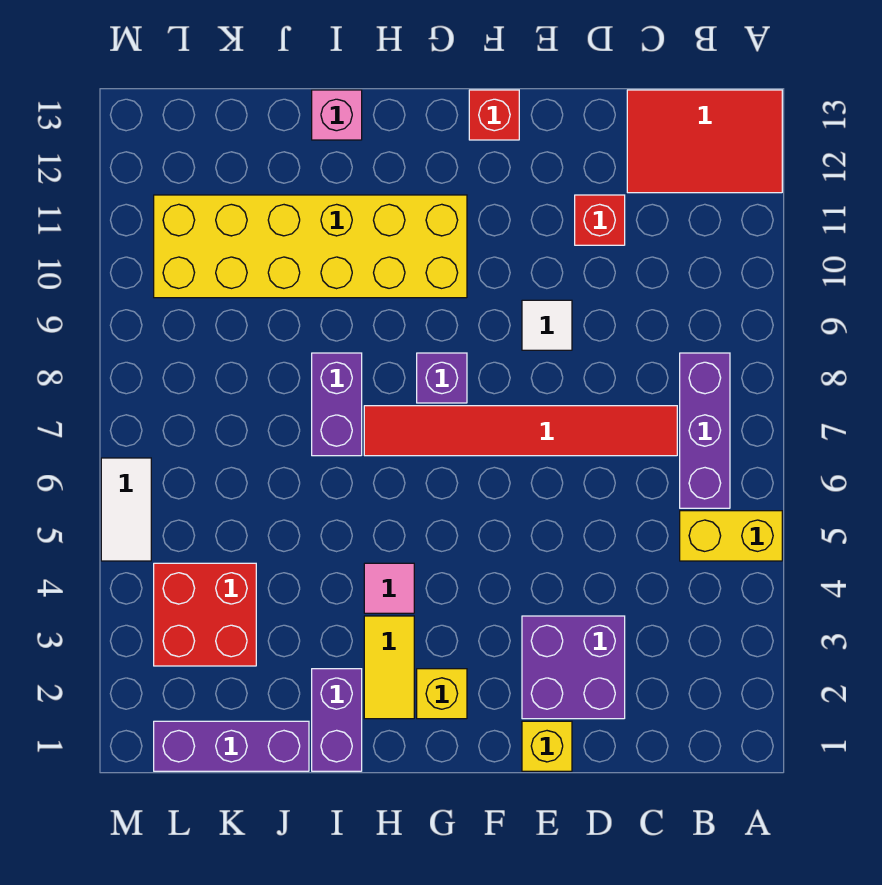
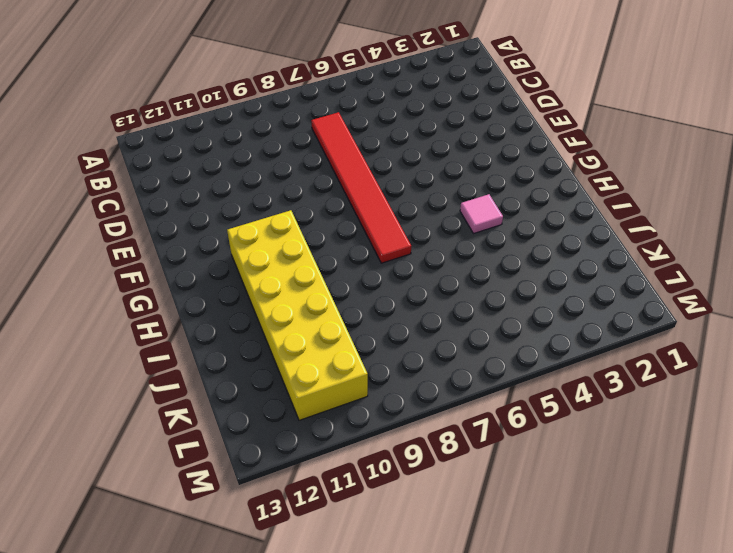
none -> yellow 1x2 brick [680,511,782,561]
none -> red 2x3 tile [627,90,782,193]
none -> purple 1x3 brick [680,353,730,508]

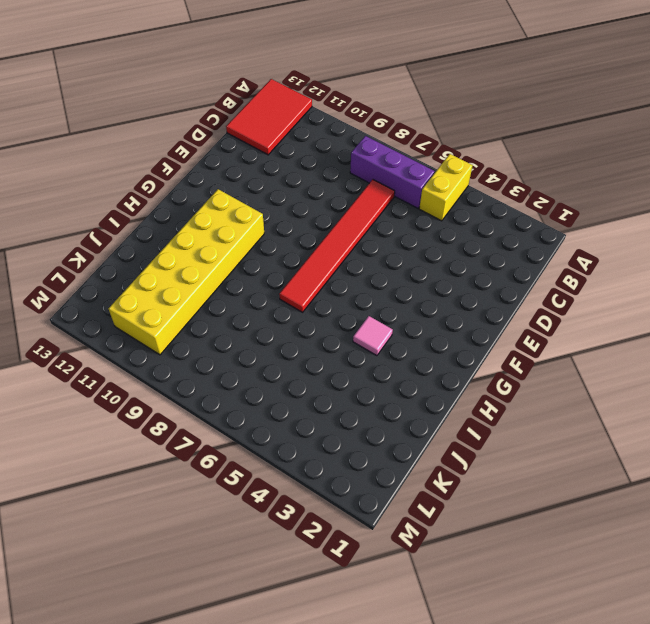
none -> purple 2x2 brick [522,616,625,719]
none -> red 1x1 brick [575,195,625,245]
none -> yellow 1x1 brick [522,721,572,771]

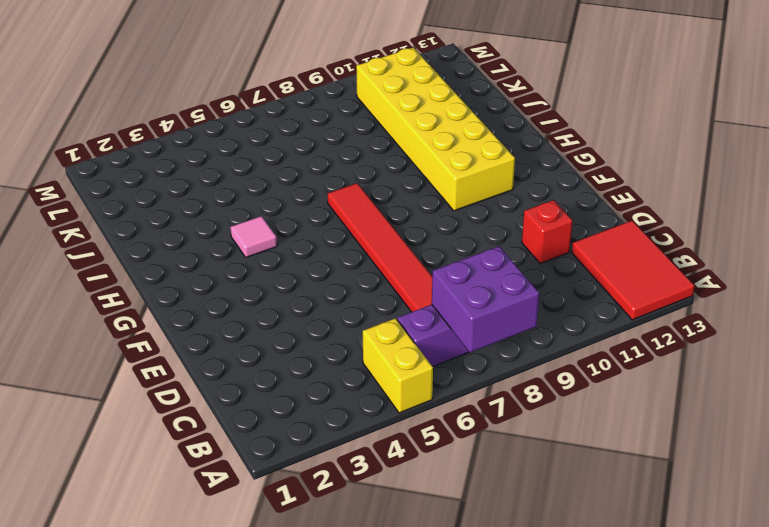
purple 2x2 brick [432,246,539,352] -> purple 2x2 brick moved to [522,616,625,719]
none -> yellow 1x1 brick [522,721,572,771]
none -> white 1x1 tile [522,300,572,350]
none -> red 1x1 brick [469,90,519,140]

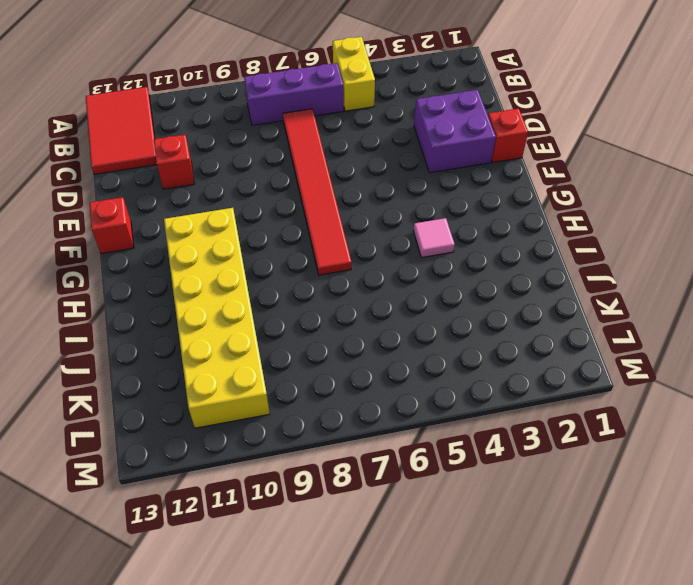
red 1x1 brick [488,108,528,162] -> yellow 1x1 brick [522,721,572,771]
none -> white 1x1 tile [522,300,572,350]
none -> yellow 1x1 brick [417,669,467,719]
none -> purple 1x1 brick [417,353,467,403]

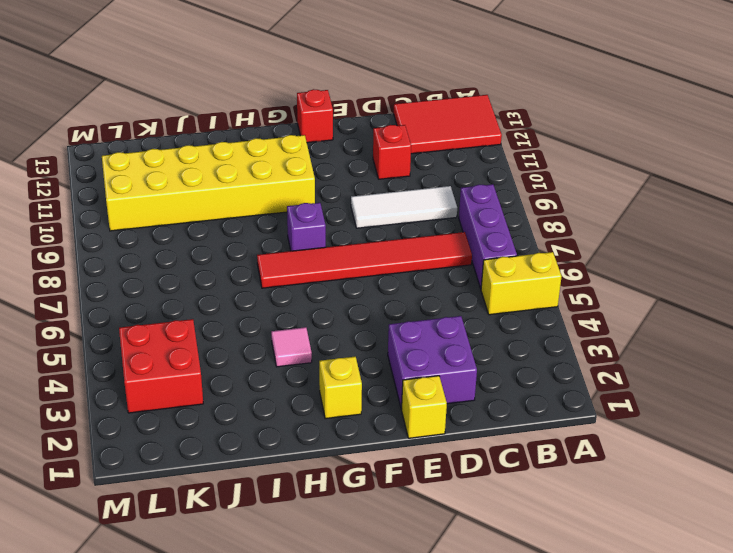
white 1x3 tile [351,186,457,228] -> white 1x1 tile [522,300,572,350]
none -> yellow 1x2 tile [364,616,414,719]
none -> purple 1x2 brick [312,669,362,771]
none -> purple 1x2 brick [312,353,362,456]

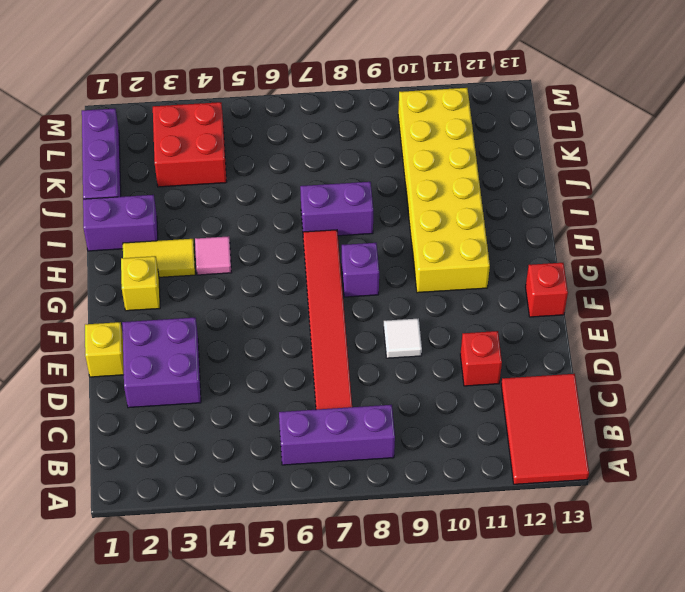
none -> yellow 1x2 brick [680,511,782,561]
none -> pink 1x1 brick [312,90,362,140]
none -> white 1x2 tile [101,458,151,561]

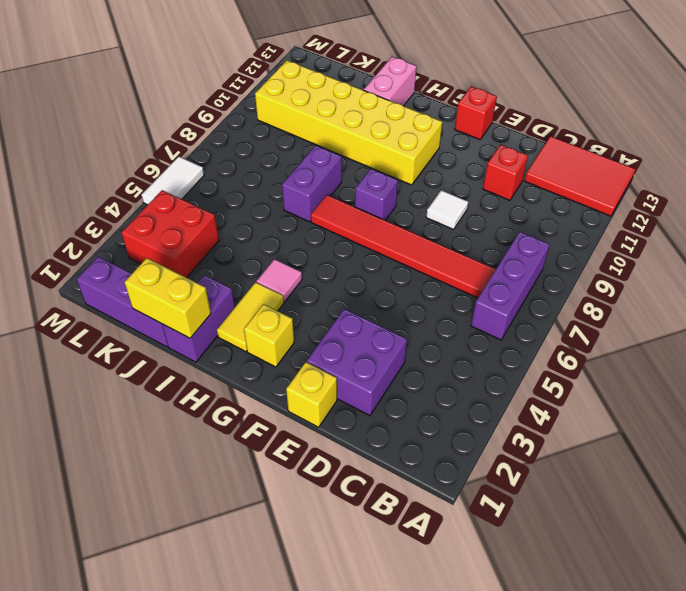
yellow 1x2 brick [125,258,211,338] -> yellow 1x2 brick moved to [680,511,782,561]
pink 1x2 brick [364,57,416,106] -> pink 1x1 brick [312,90,362,140]

